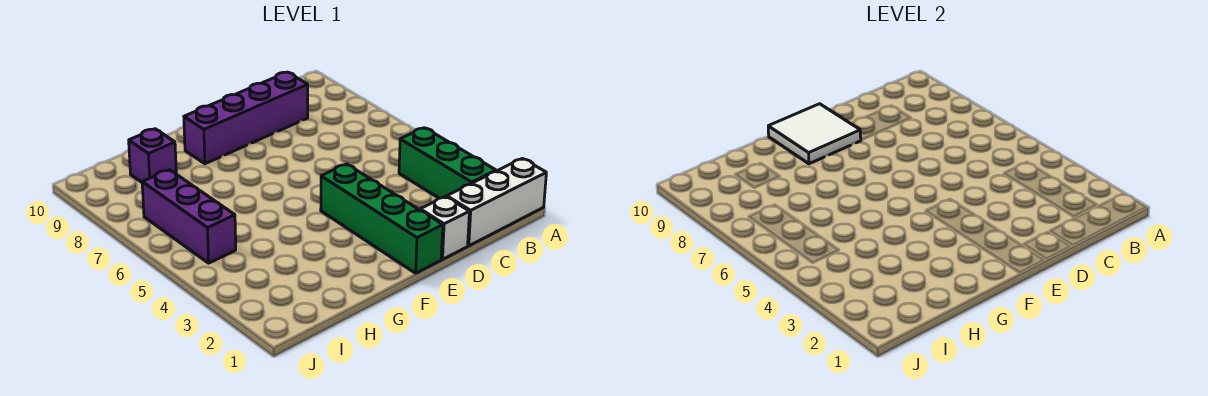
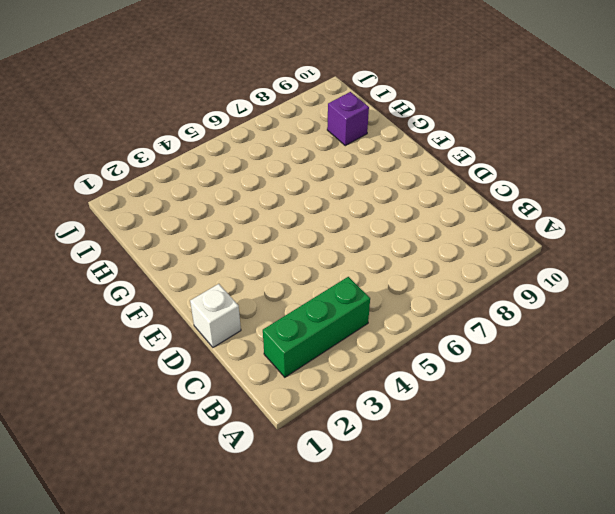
none -> white 1x3 brick [447,158,546,246]
none -> purple 1x4 brick [184,72,308,164]

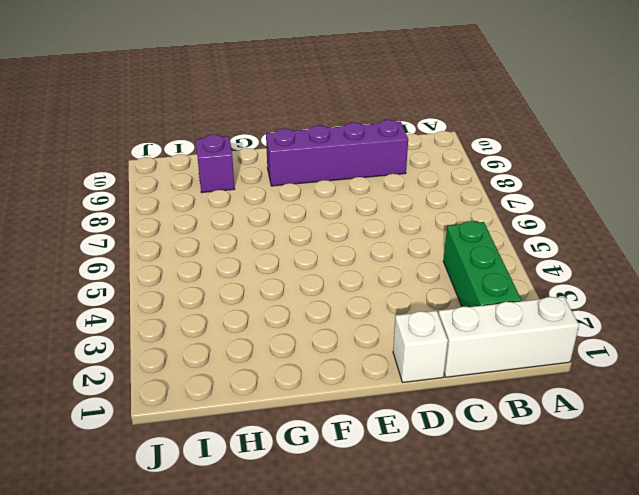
none -> green 1x4 brick [321,164,443,273]
none -> purple 1x3 brick [142,170,236,263]

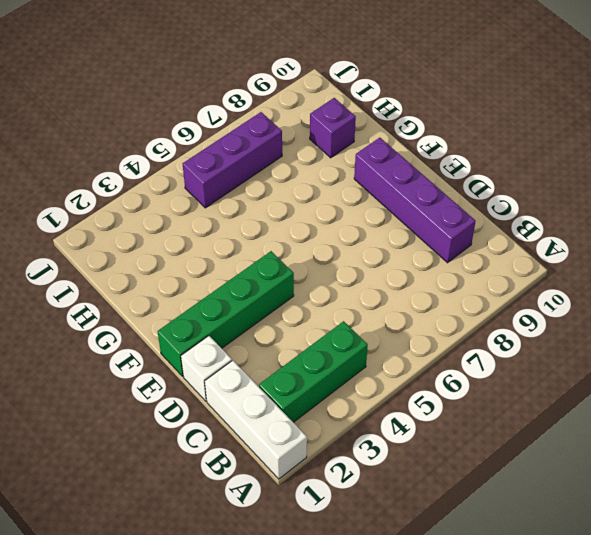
none -> white 2x2 tile [768,104,861,164]

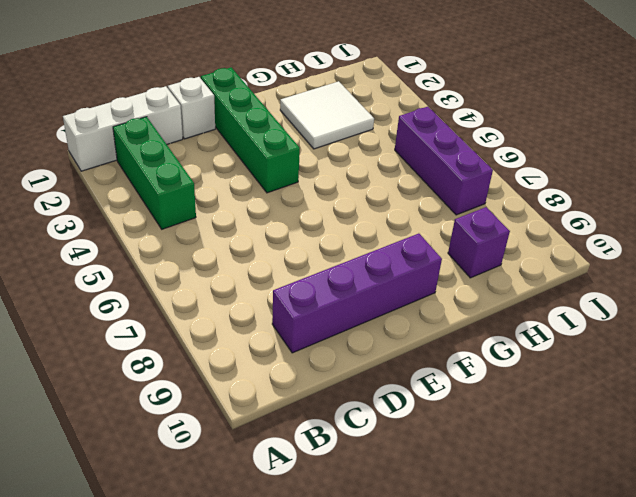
white 2x2 tile [280,81,374,149] -> white 2x2 tile moved to [768,104,861,164]

